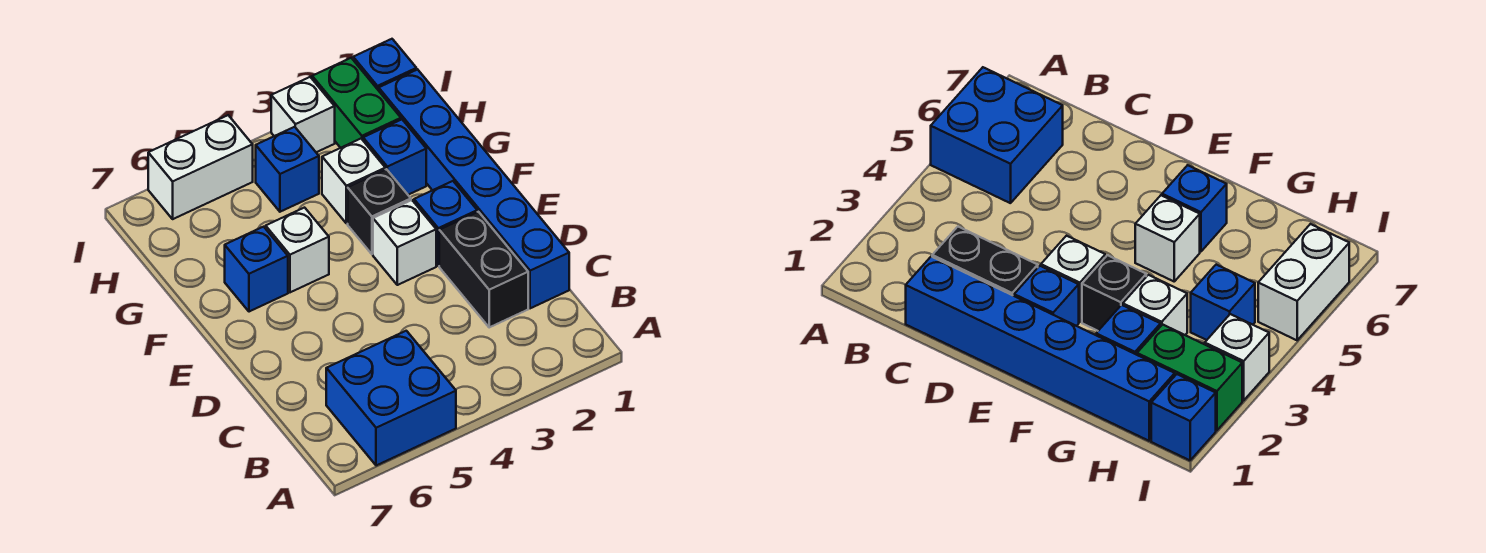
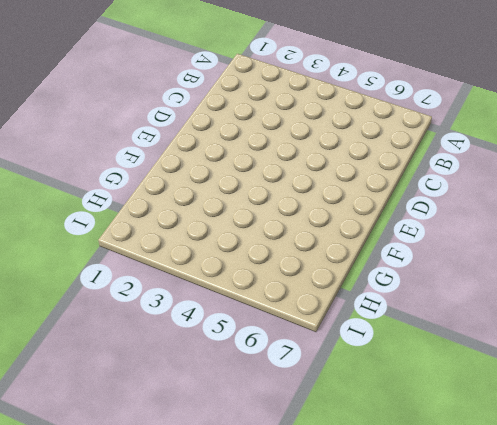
none -> blue 2x2 brick [326,331,456,466]
none -> blue 1x6 brick [379,69,569,308]
none -> black 1x2 brick [439,212,528,327]

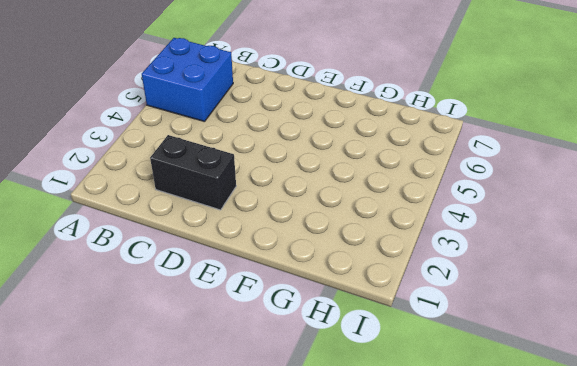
none -> blue 1x6 brick [379,69,569,308]
none -> blue 1x1 brick [414,181,477,266]
none -> white 1x1 brick [373,200,436,285]

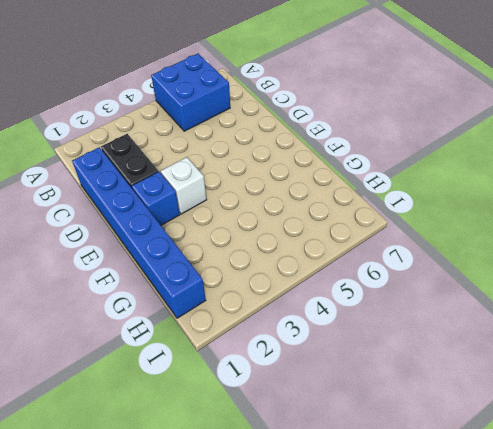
none -> black 1x1 brick [348,169,411,254]
none -> white 1x1 brick [266,208,329,292]
none -> blue 1x1 brick [225,227,288,312]

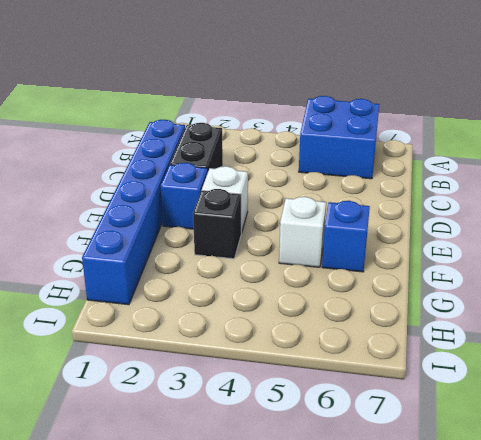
none -> blue 1x1 brick [363,120,426,195]
none -> white 1x1 brick [322,139,385,223]
none -> green 1x2 brick [312,58,401,148]

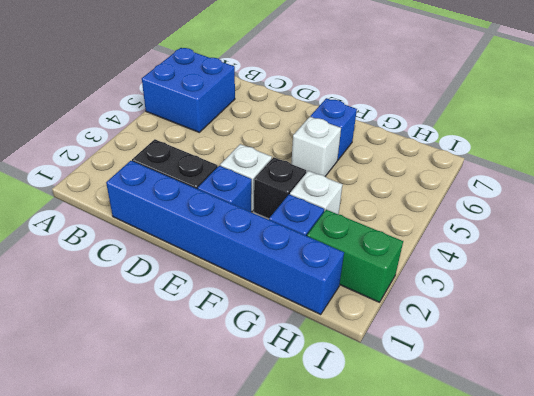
none -> blue 1x1 brick [256,127,319,212]
none -> blue 1x1 brick [353,39,416,91]
none -> white 1x1 brick [271,77,335,152]

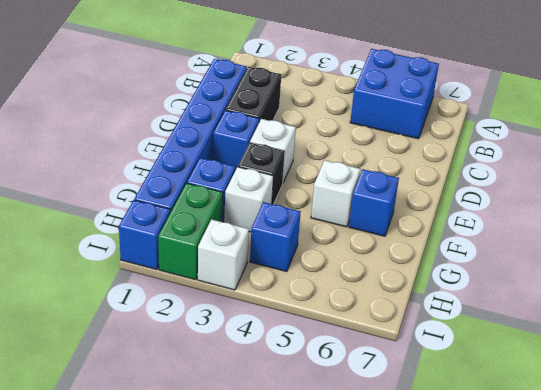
none -> white 1x2 brick [148,115,253,219]

